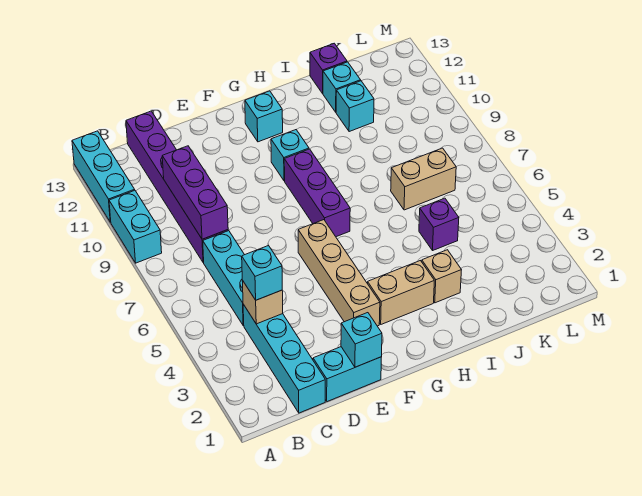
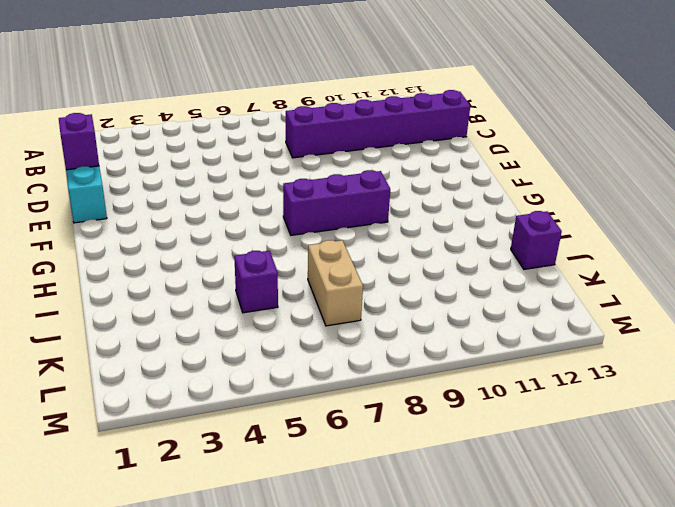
purple 1x1 brick [59,113,99,170] -> none
none -> cyan 1x2 brick [109,191,162,263]
none -> cyan 1x3 brick [72,131,135,222]
none -> cyan 1x4 brick [243,304,325,413]

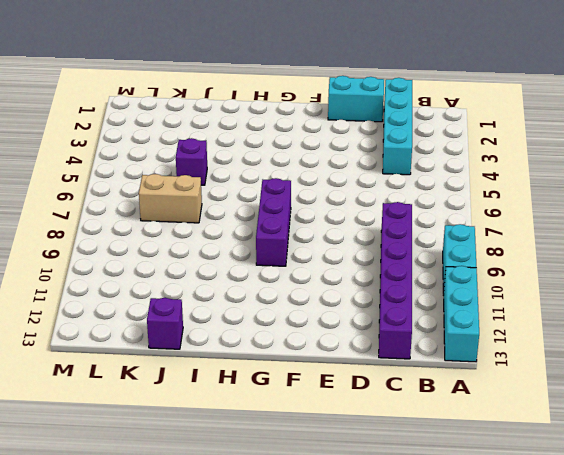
none -> cyan 1x3 brick [203,231,244,326]
none -> tan 1x4 brick [298,220,380,326]
none -> tan 1x2 brick [368,261,434,324]

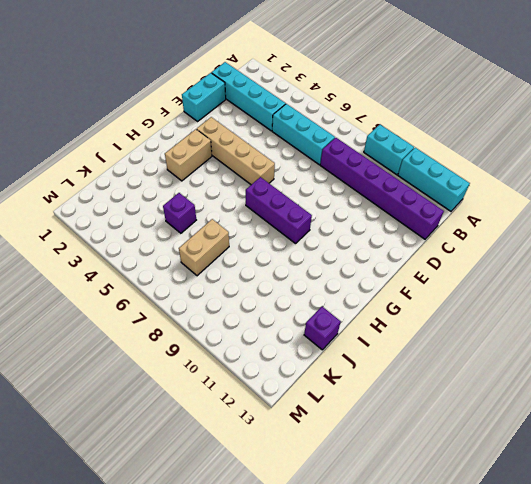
none -> cyan 1x1 brick [271,130,309,181]
none -> cyan 1x1 brick [245,91,283,142]
none -> tan 1x1 brick [422,250,461,303]

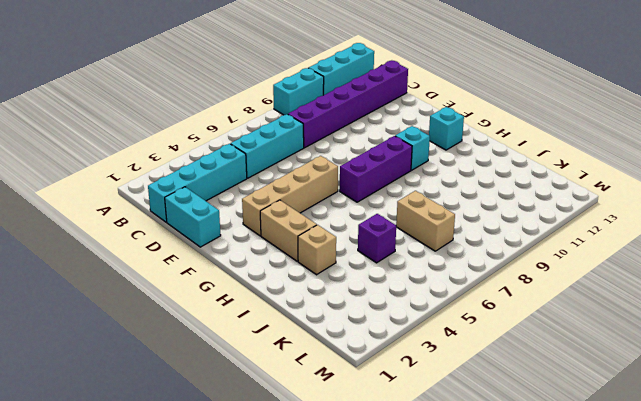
none -> cyan 1x1 brick [336,81,374,132]
none -> cyan 1x1 brick [323,62,361,112]
none -> purple 1x1 brick [310,43,347,93]

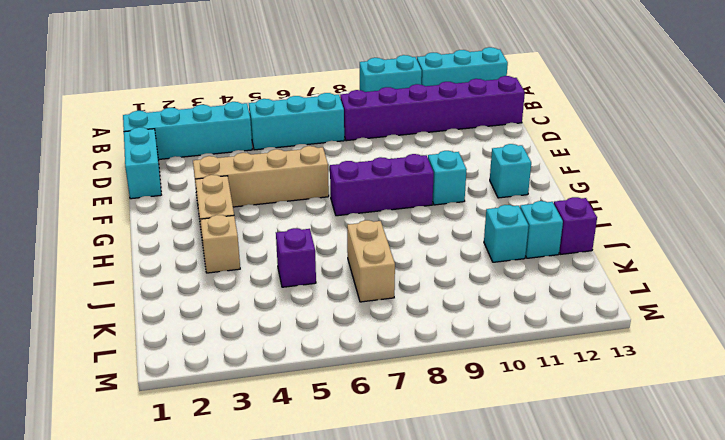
none -> tan 1x1 brick [242,280,283,324]
none -> purple 1x3 brick [162,146,228,239]
none -> cyan 1x1 brick [341,313,382,367]

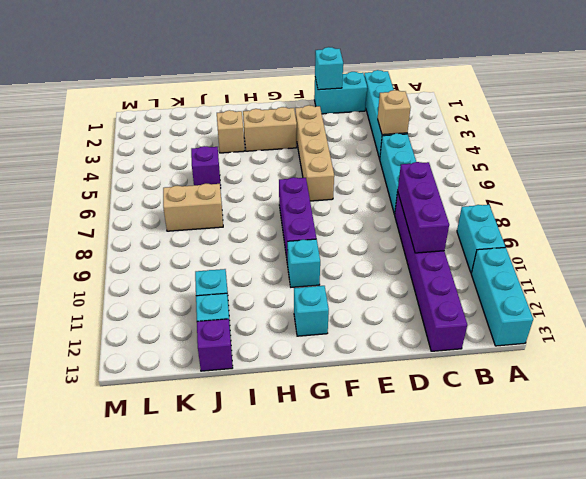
none -> cyan 1x1 brick [242,245,282,300]

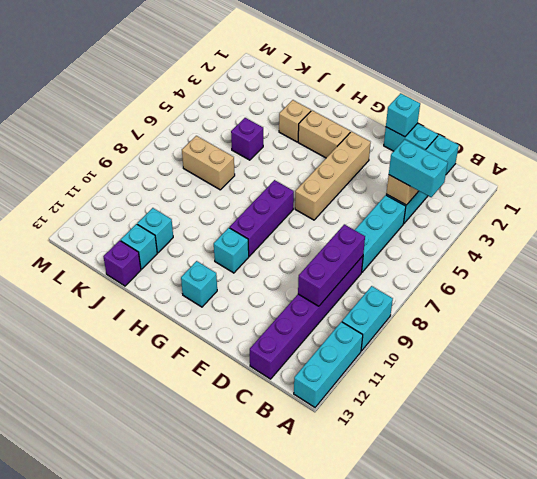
cyan 1x2 brick [389,140,448,197] -> cyan 1x1 brick [242,245,282,300]

